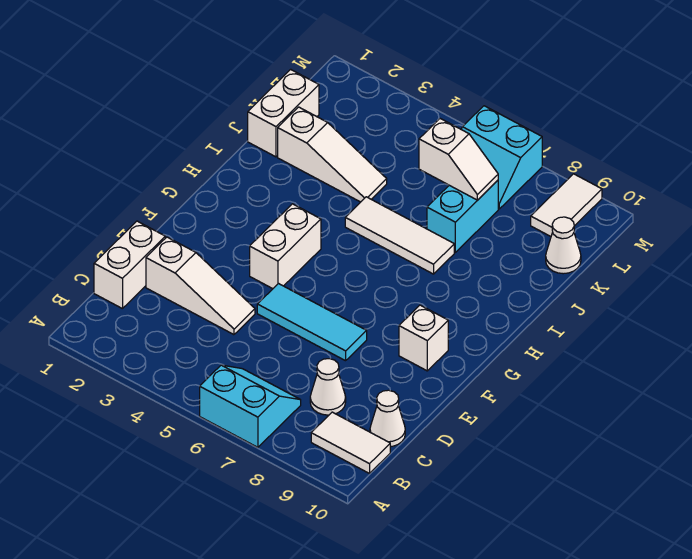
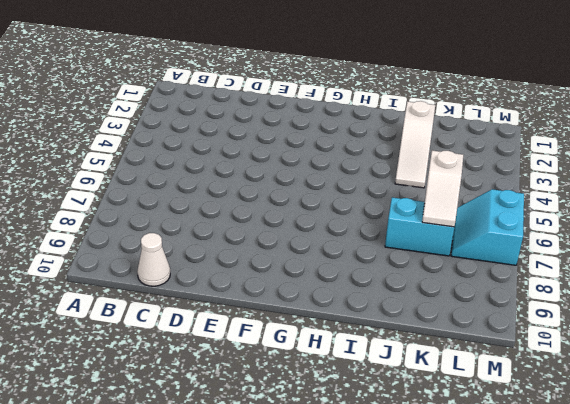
none -> cyan 2x2 slope [200,365,301,447]
none -> white 1x2 tile [311,412,390,473]
none -> white 1x2 brick [94,221,165,309]

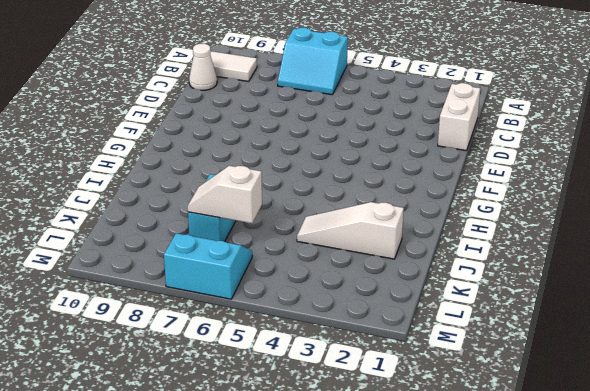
none -> white 1x1 cone [310,359,346,415]
none -> white 1x3 slope [146,237,255,335]
none -> cyan 1x3 tile [257,284,367,361]

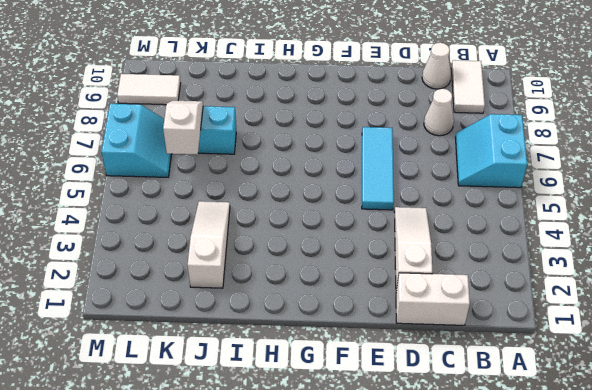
none -> white 1x2 brick [250,204,321,289]
none -> white 1x1 brick [399,305,448,371]
none -> white 1x3 tile [345,197,454,274]

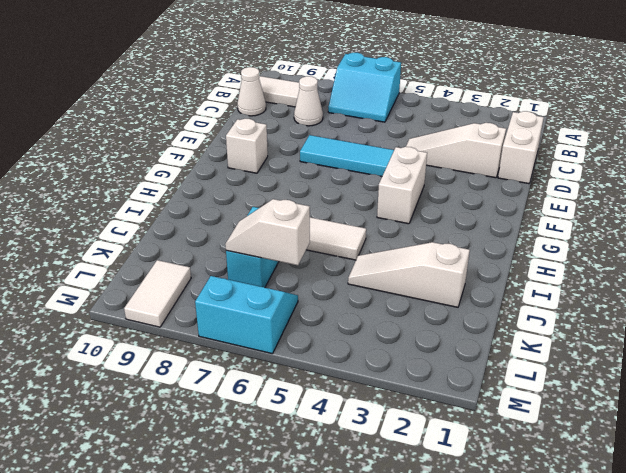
none -> white 1x2 brick [248,69,319,157]
none -> white 1x1 cone [546,217,581,274]

